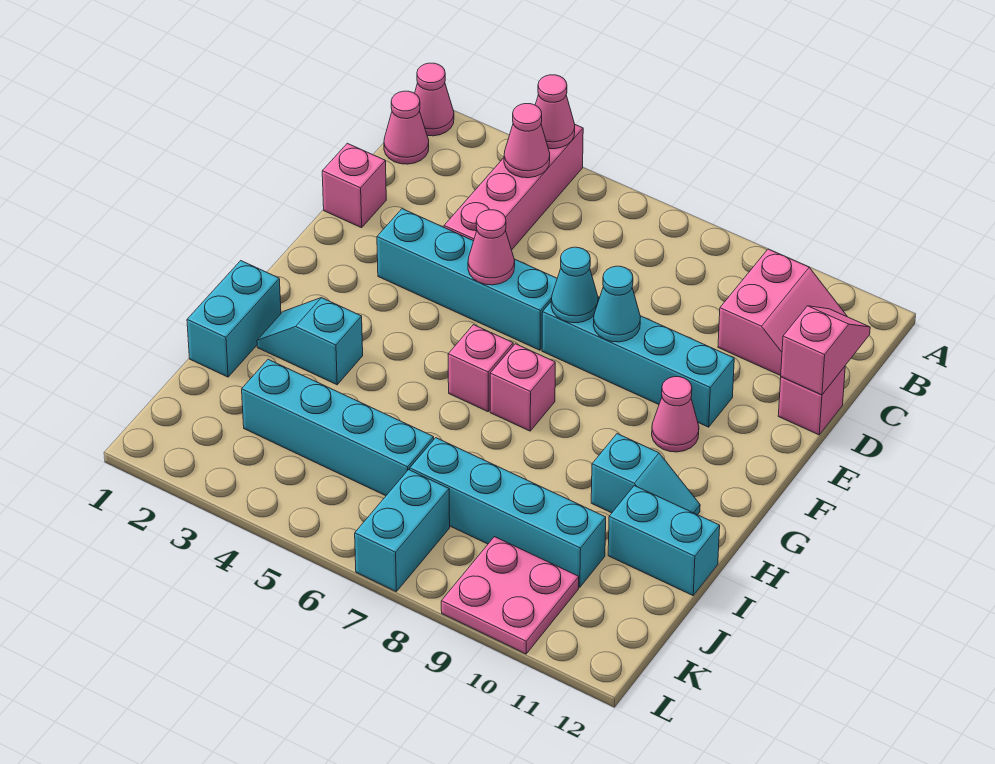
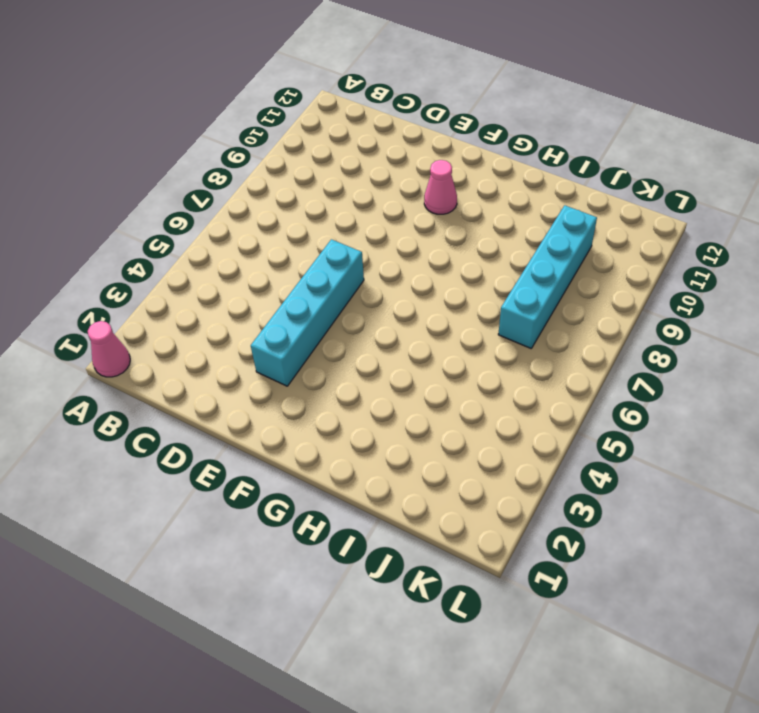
none -> pink 1x4 brick [444,125,583,250]
none -> pink 1x1 cone [384,91,429,164]
none -> pink 2x2 slope [718,249,847,376]

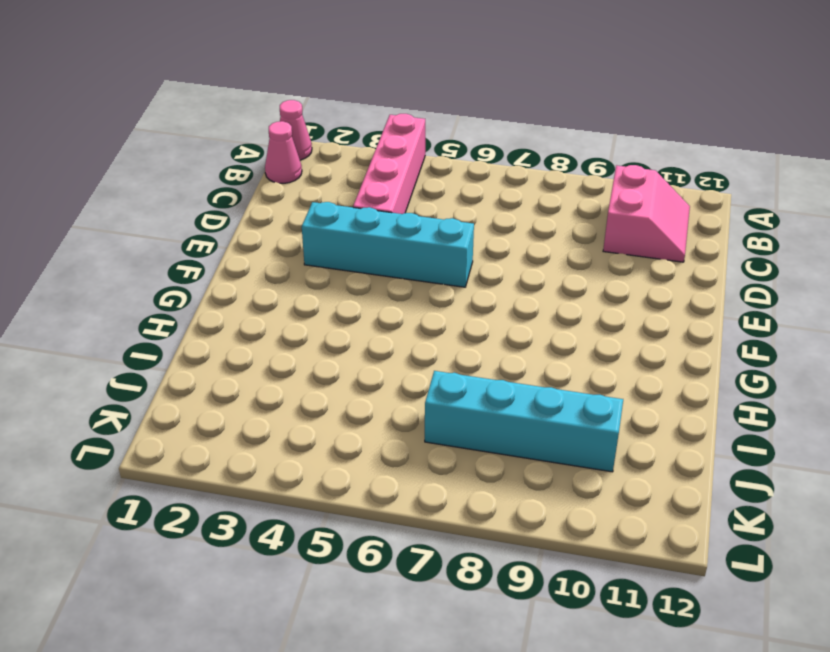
none -> pink 1x1 brick [322,143,386,228]
none -> pink 1x1 brick [778,367,845,435]
none -> cyan 1x4 brick [542,297,734,427]

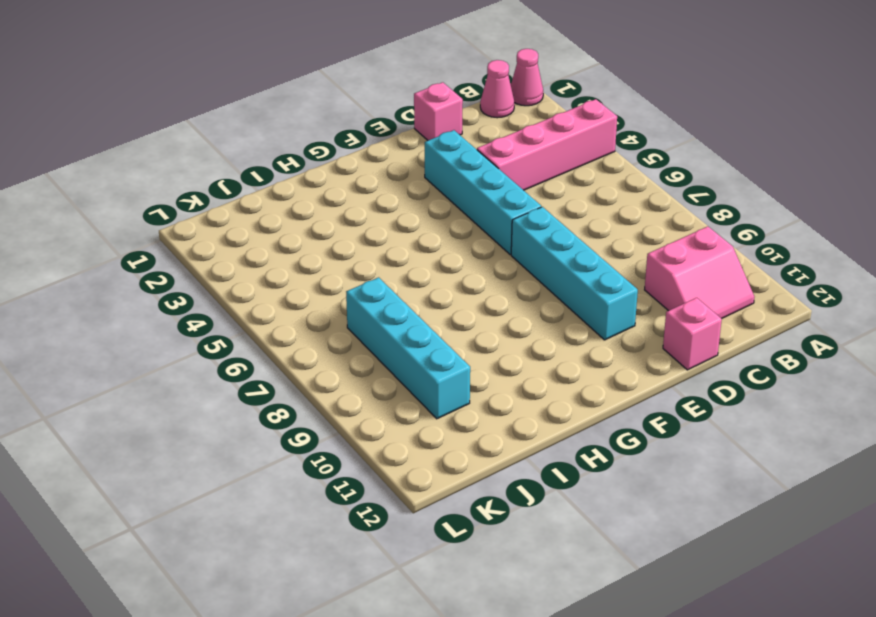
none -> pink 1x1 cone [652,377,699,452]
none -> pink 1x1 brick [448,325,513,412]
none -> pink 1x1 brick [490,344,555,431]

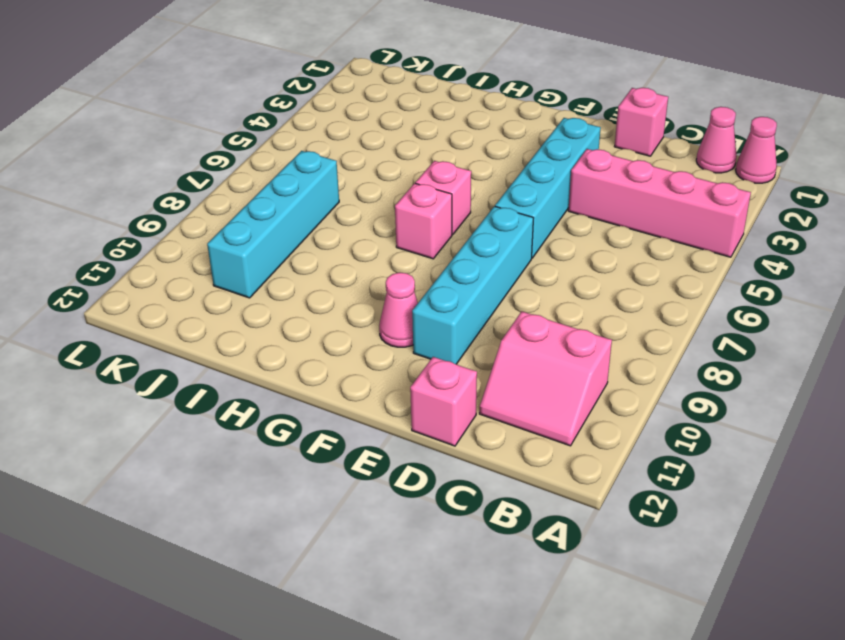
none -> cyan 1x2 brick [187,261,281,377]
none -> cyan 1x2 slope [257,298,363,385]
none -> cyan 1x2 slope [591,434,700,515]

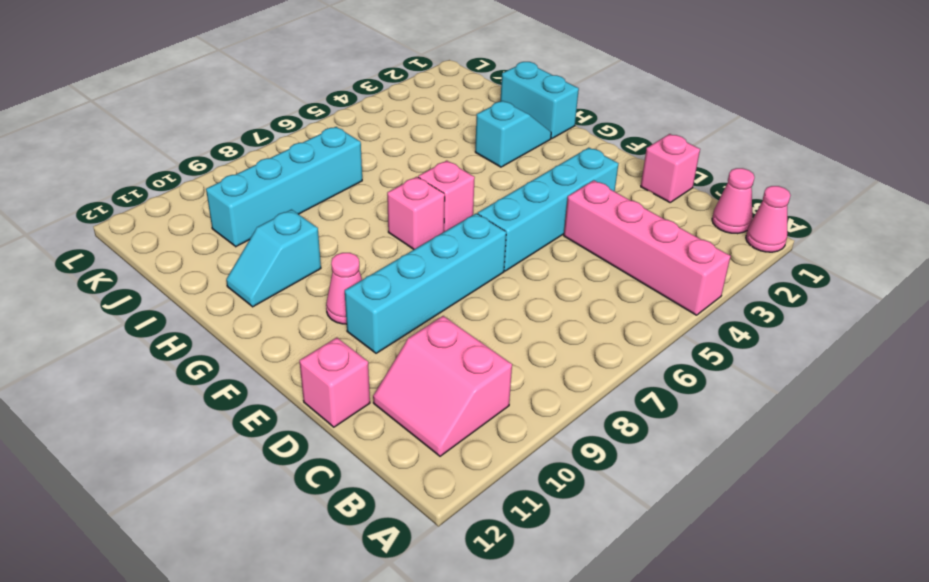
none -> cyan 1x2 brick [608,486,720,595]
none -> cyan 1x4 brick [242,359,434,496]
none -> cyan 1x2 brick [355,470,450,591]

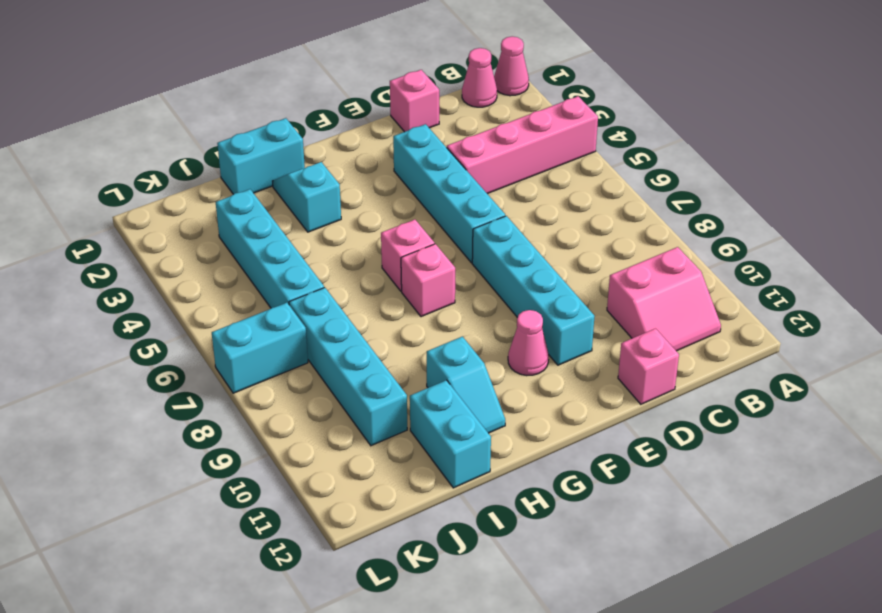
none -> pink 2x2 plate [441,537,579,654]
none -> pink 1x1 cone [535,75,575,149]
none -> pink 1x1 cone [504,104,550,178]

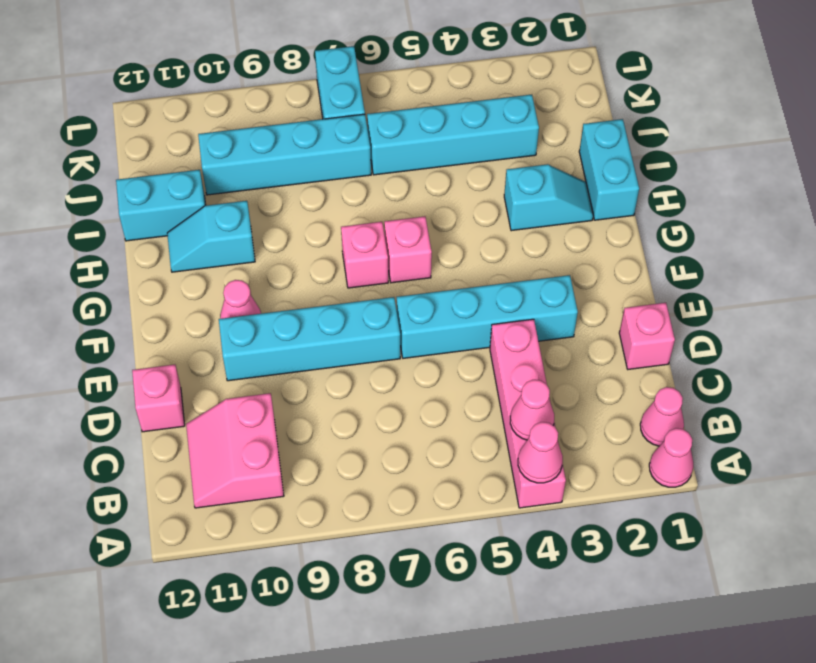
none -> pink 2x2 plate [441,537,579,654]
none -> pink 1x2 slope [781,306,870,395]
none -> pink 1x1 cone [468,210,515,285]

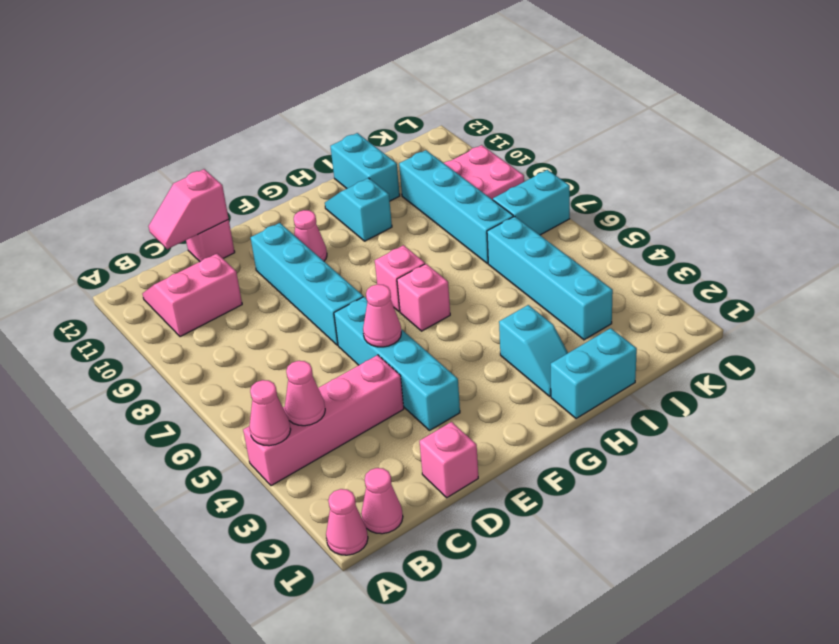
none -> cyan 1x1 cone [551,247,598,323]
none -> cyan 1x1 cone [593,266,640,342]

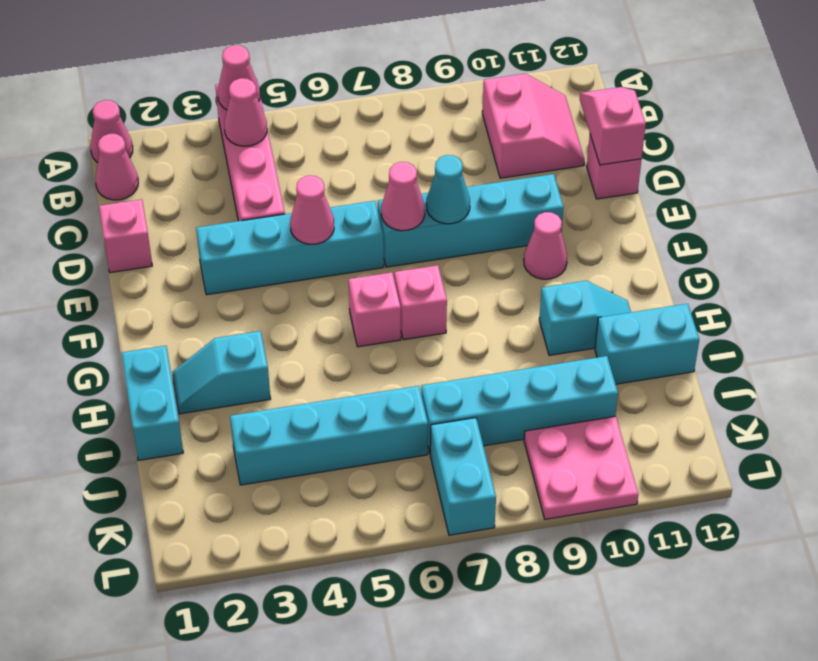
pink 1x1 cone [381,162,425,231] -> cyan 1x1 cone [551,247,598,323]

